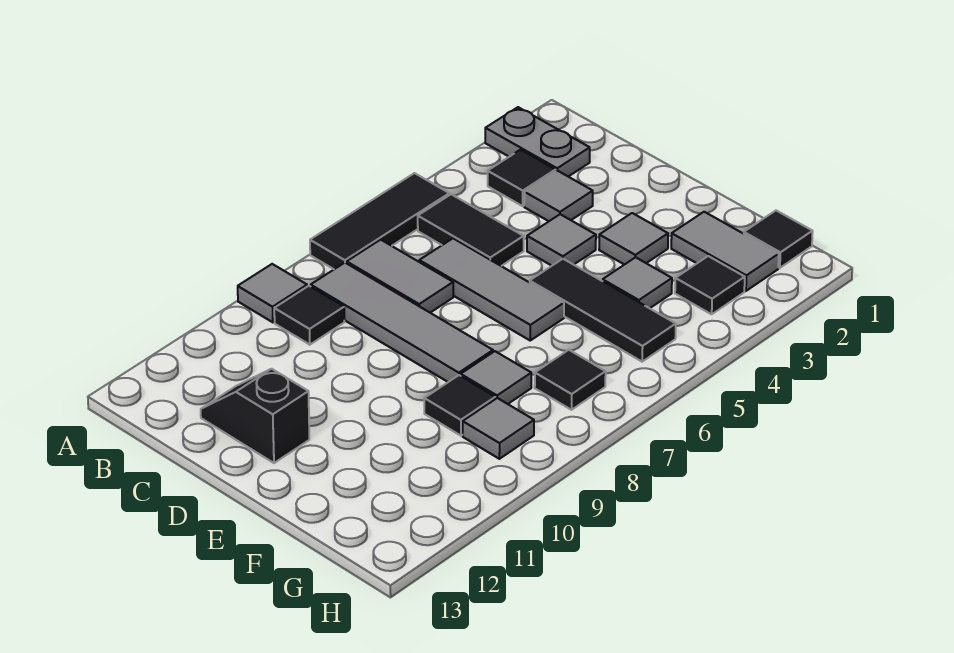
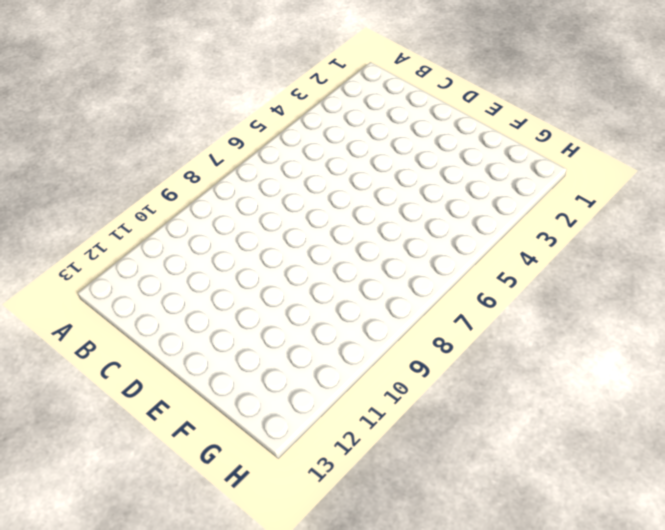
none -> grey 1x2 plate [485,107,590,177]
none -> black 1x3 tile [310,173,449,269]
none -> grey 1x1 tile [238,264,307,322]

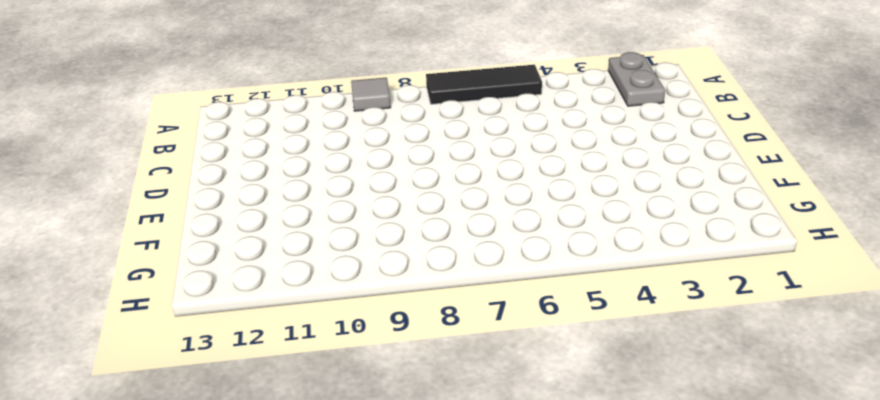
none -> black 1x1 tile [488,150,556,206]
none -> black 1x2 tile [418,194,524,266]
none -> grey 1x2 tile [347,240,453,313]

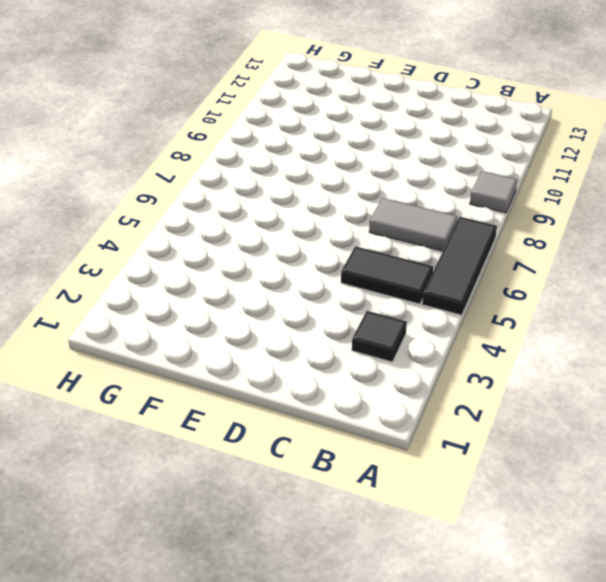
none -> grey 1x2 plate [485,107,590,177]
none -> grey 1x4 tile [311,263,493,382]
none -> black 1x1 tile [274,286,344,345]

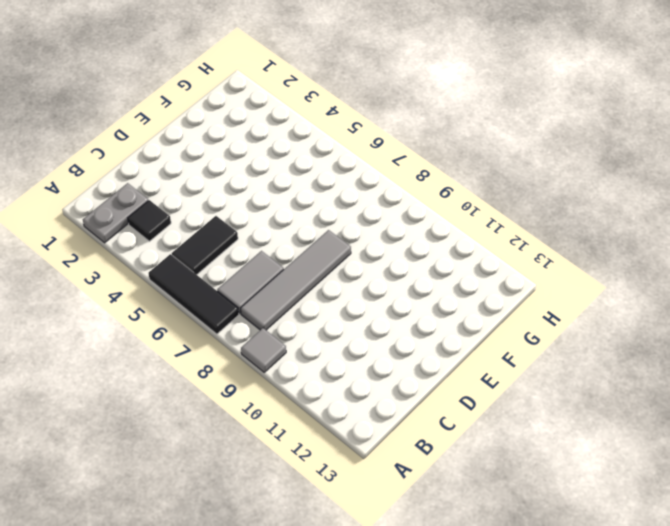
none -> black 1x1 tile [274,286,344,345]
none -> grey 1x1 tile [524,171,593,221]
none -> grey 1x3 tile [419,238,564,340]

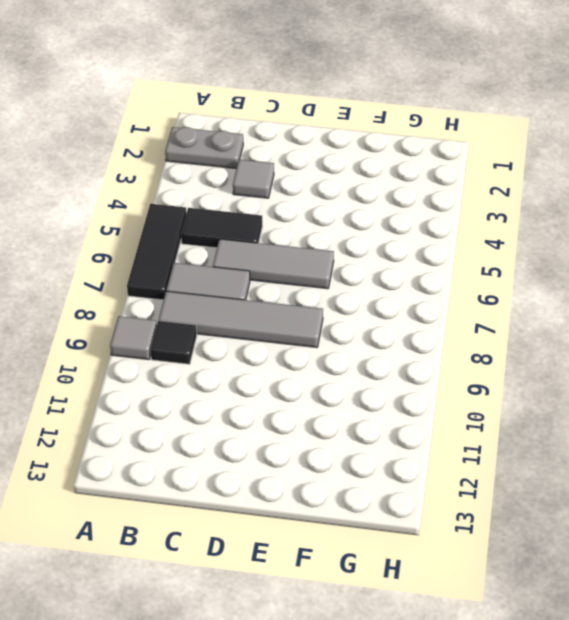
none -> black 1x1 tile [488,150,556,206]
none -> black 1x2 slope [201,369,309,463]
none -> grey 1x1 tile [527,214,596,266]

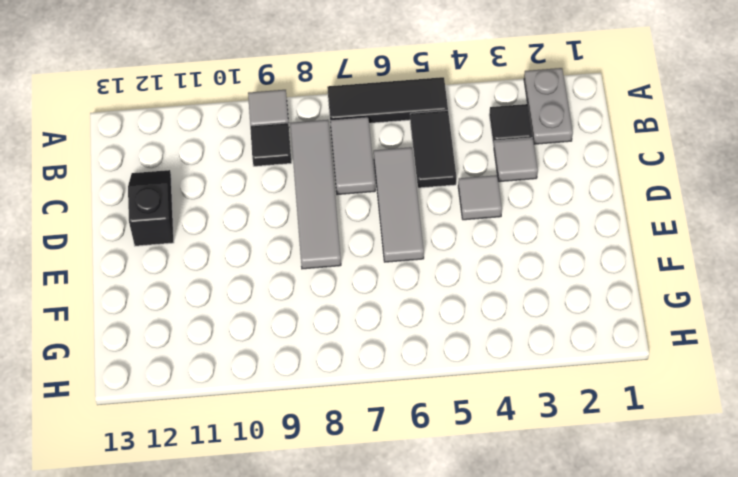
none -> grey 1x1 tile [599,213,668,265]
none -> black 1x3 tile [530,259,676,362]
none -> grey 1x2 tile [671,212,779,291]

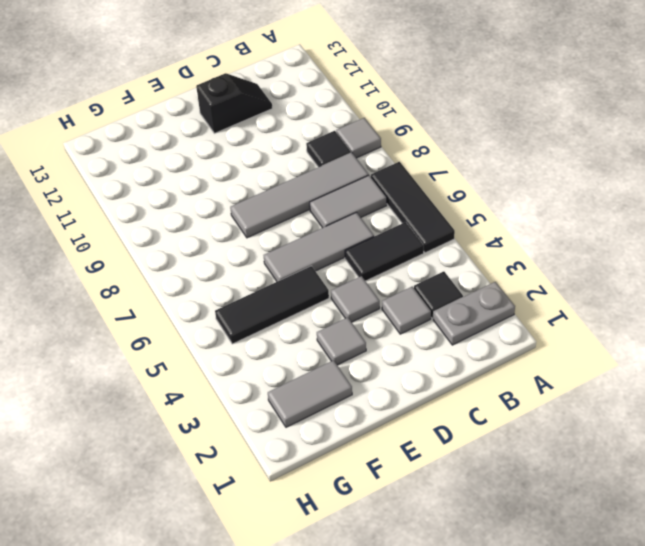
none -> grey 1x1 tile [603,257,672,308]
none -> grey 1x1 tile [461,351,531,404]
none -> black 1x1 tile [424,375,495,436]

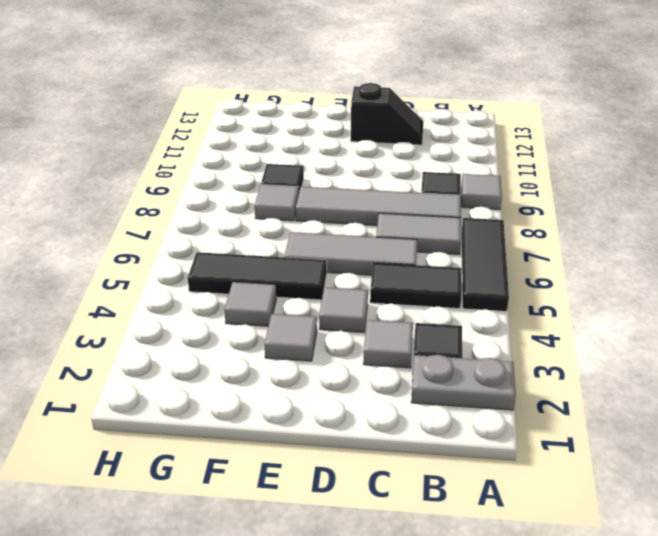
none -> grey 1x2 tile [671,212,779,291]
none -> black 1x1 tile [744,211,813,268]
none -> black 1x1 tile [675,256,745,314]

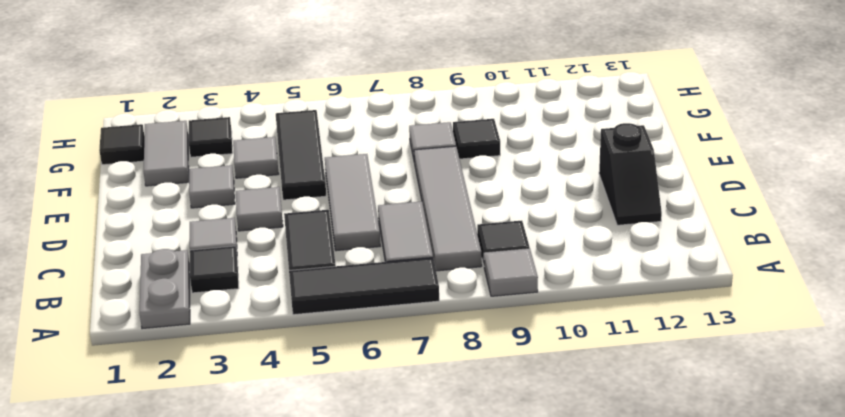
none -> black 1x1 tile [535,350,606,410]
none -> grey 1x1 tile [463,398,534,459]

